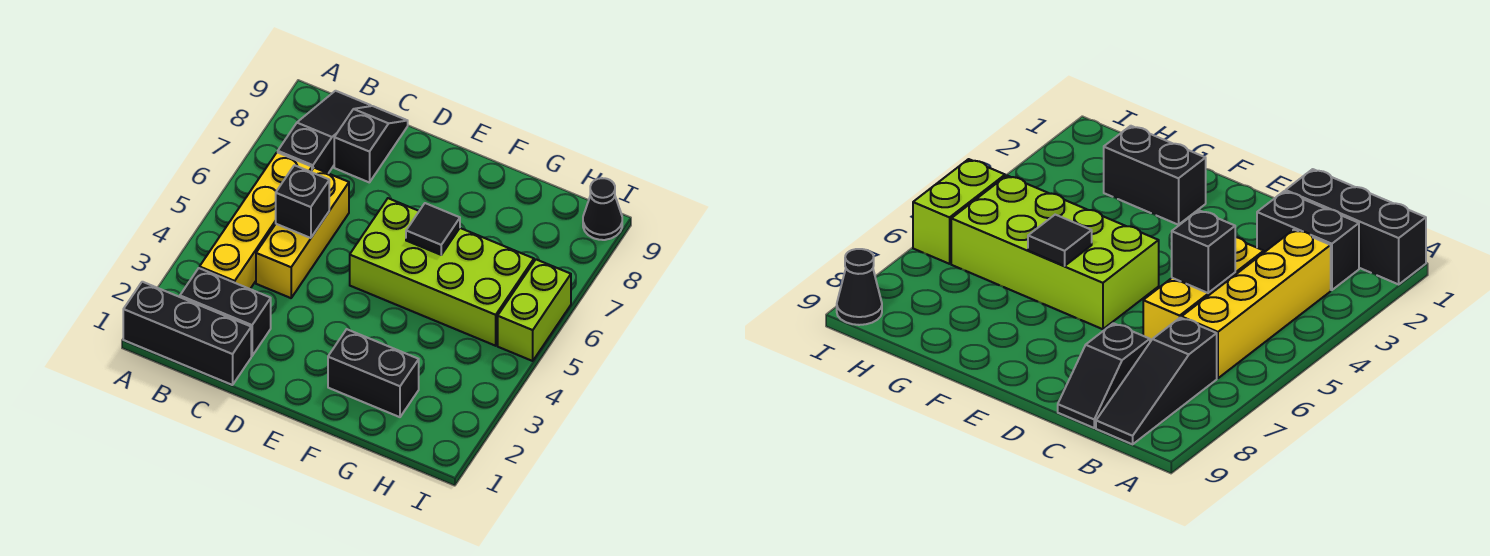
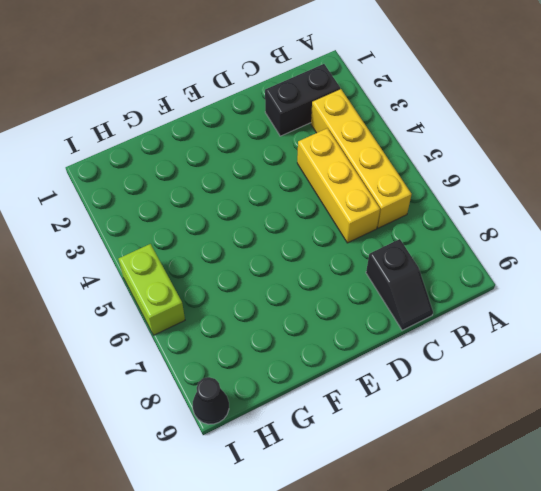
none -> black 1x3 brick [123,282,251,385]
none -> black 1x3 slope [278,91,371,173]
none -> lime 2x4 brick [350,198,534,346]

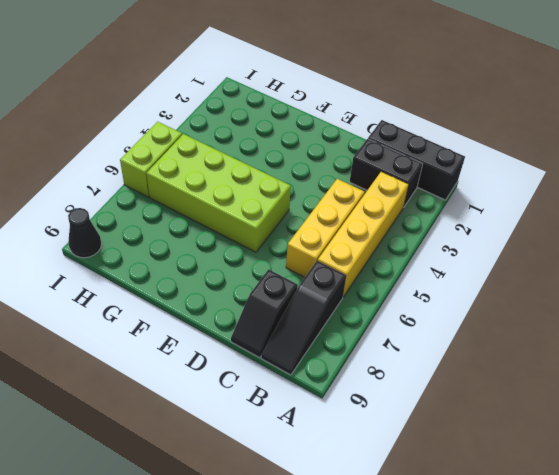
none -> black 1x2 brick [328,329,419,417]
none -> black 1x1 brick [276,165,329,238]
none -> black 1x1 tile [406,203,460,255]

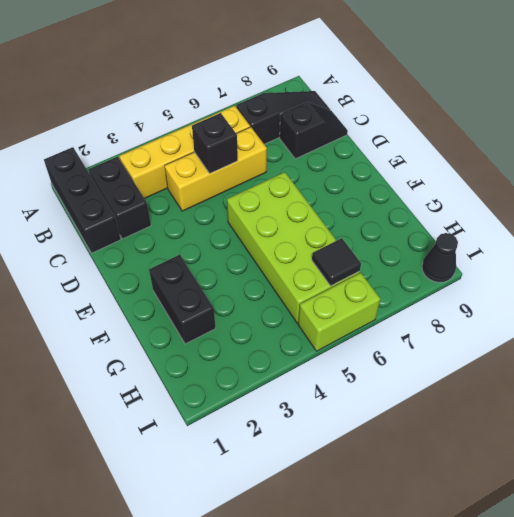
black 1x1 tile [312,238,361,286] -> black 1x1 tile moved to [406,203,460,255]

